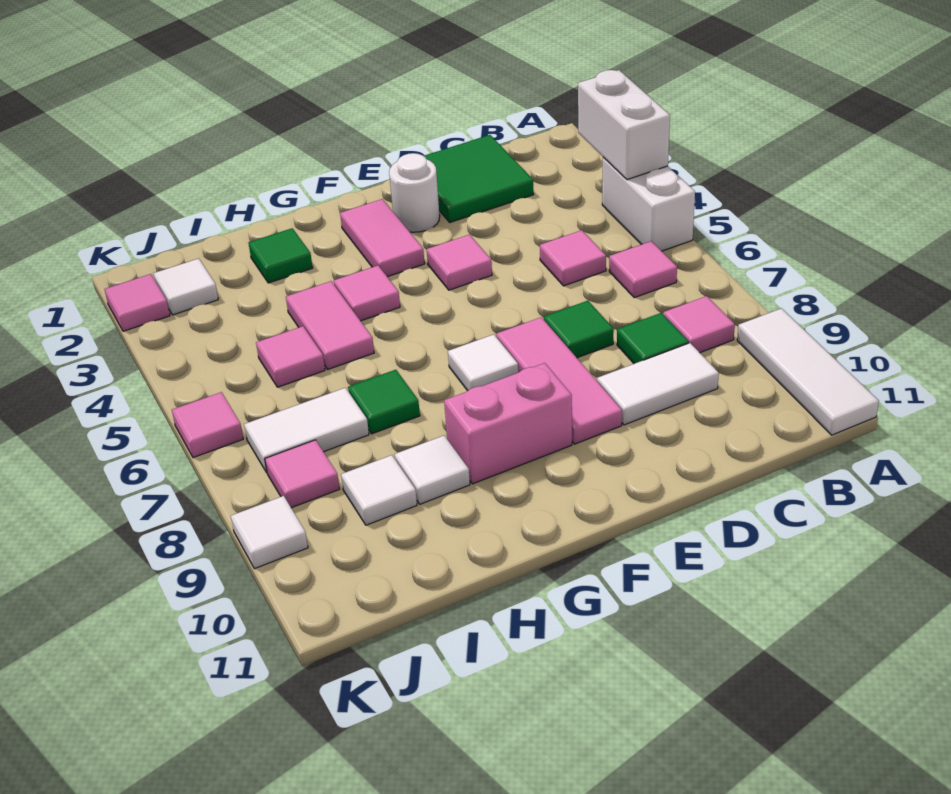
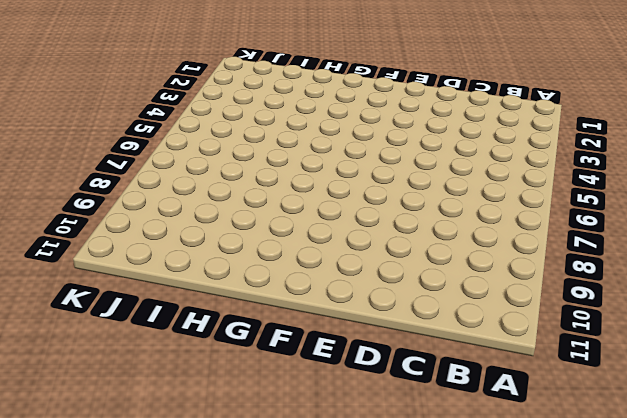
none -> white 1x2 brick [602,157,695,251]
none -> white 1x3 tile [737,308,879,435]
none -> pink 1x1 tile [609,241,677,298]

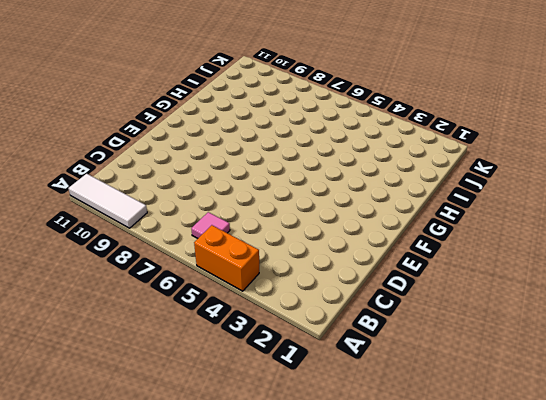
orange 1x2 brick [194,225,259,291] -> white 1x2 brick [602,157,695,251]
none -> pink 1x1 tile [663,296,735,353]
none -> green 2x2 tile [424,135,534,222]
none -> pink 1x1 tile [540,230,606,286]

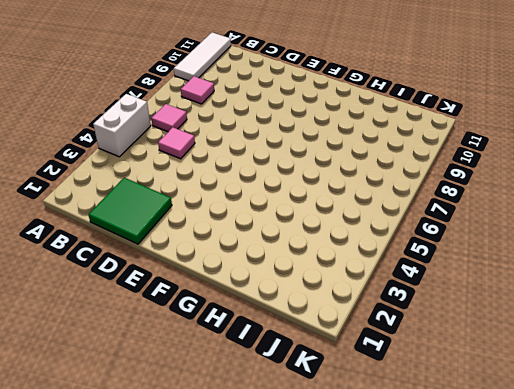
none -> green 1x1 tile [617,313,689,364]
none -> white 1x2 tile [597,343,719,425]
none -> green 1x1 tile [544,301,614,358]

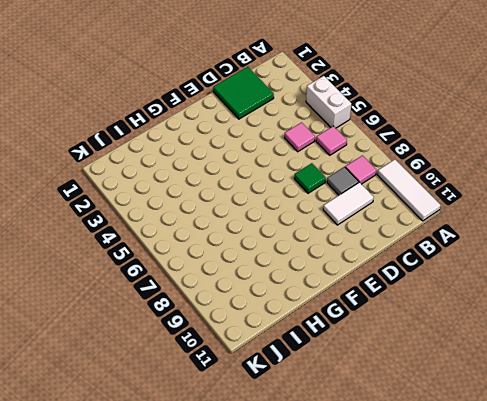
grey 1x1 tile [327,167,359,195] -> green 1x1 tile [617,313,689,364]
none -> white 1x1 round brick [389,153,440,232]
none -> pink 1x1 tile [427,235,492,290]
none -> pink 1x3 tile [496,317,622,444]

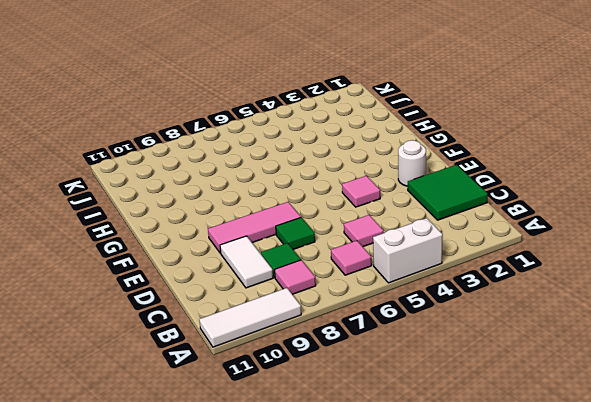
none -> pink 1x2 tile [340,199,425,277]
none -> white 1x1 tile [448,334,518,391]
none -> pink 1x2 brick [444,363,572,484]

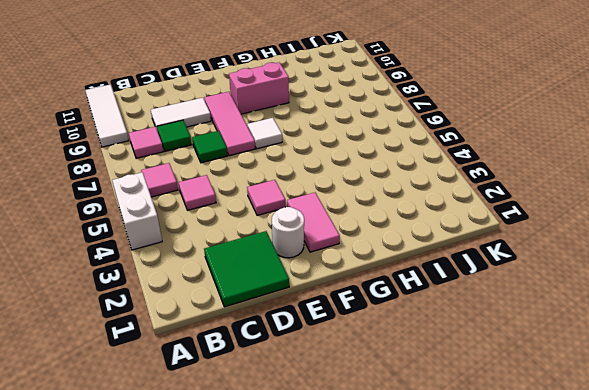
none -> pink 1x1 tile [334,266,400,321]
none -> green 1x1 tile [249,228,313,283]
none -> pink 1x2 tile [286,281,374,370]

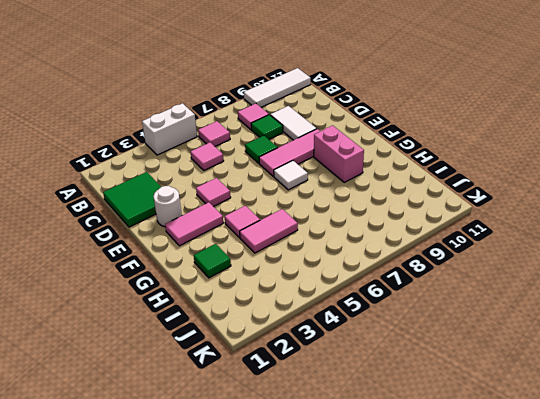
none -> green 1x1 tile [348,370,420,434]
none -> white 1x1 tile [395,436,470,504]
none -> pink 1x1 tile [256,326,325,387]

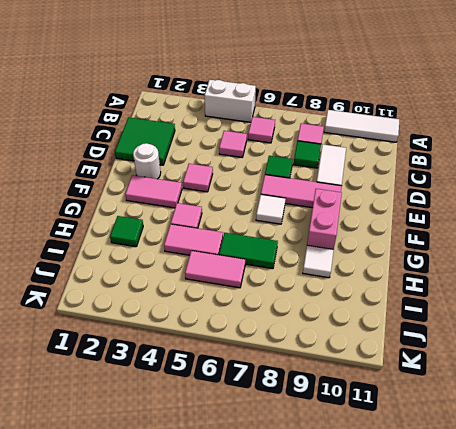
green 1x2 tile [219,233,278,269] -> green 1x1 tile [348,370,420,434]
pink 1x2 tile [185,251,245,288] -> pink 1x1 tile [256,326,325,387]
none -> white 1x2 tile [244,388,369,473]
none -> white 1x1 tile [341,455,417,525]
none -> white 1x1 tile [153,259,218,315]

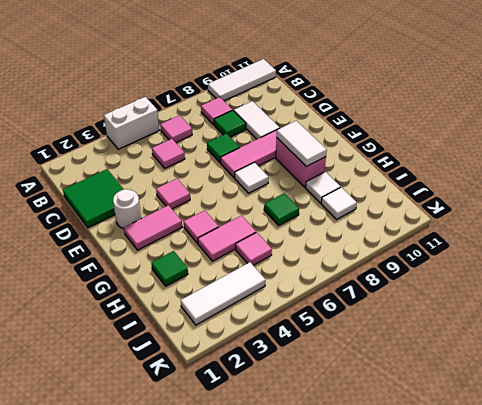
white 1x2 tile [277,121,327,167] -> white 1x2 tile moved to [244,388,369,473]
white 1x3 tile [181,262,266,325] -> white 1x1 tile [153,259,218,315]
none -> pink 1x1 tile [265,440,339,508]
none -> pink 1x1 tile [104,274,170,331]
none -> pink 1x1 tile [172,392,243,458]

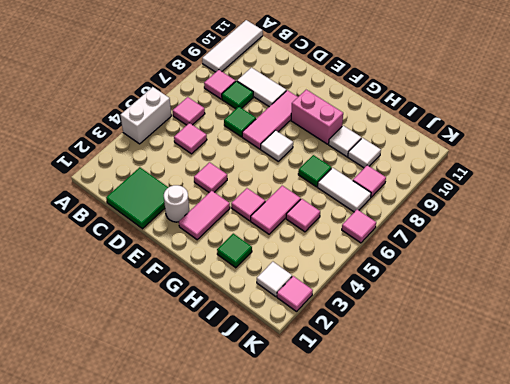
none -> white 1x1 tile [231,496,308,569]
none -> white 1x2 brick [578,70,670,180]

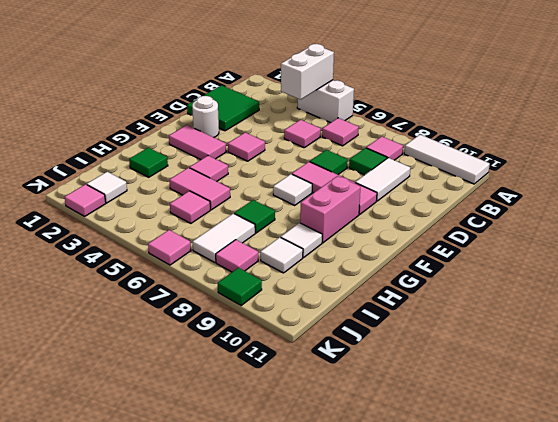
white 1x2 brick [281,44,334,100] -> white 1x2 brick turned to [578,70,670,180]
green 1x1 tile [218,268,262,305] -> white 1x1 tile [231,496,308,569]

